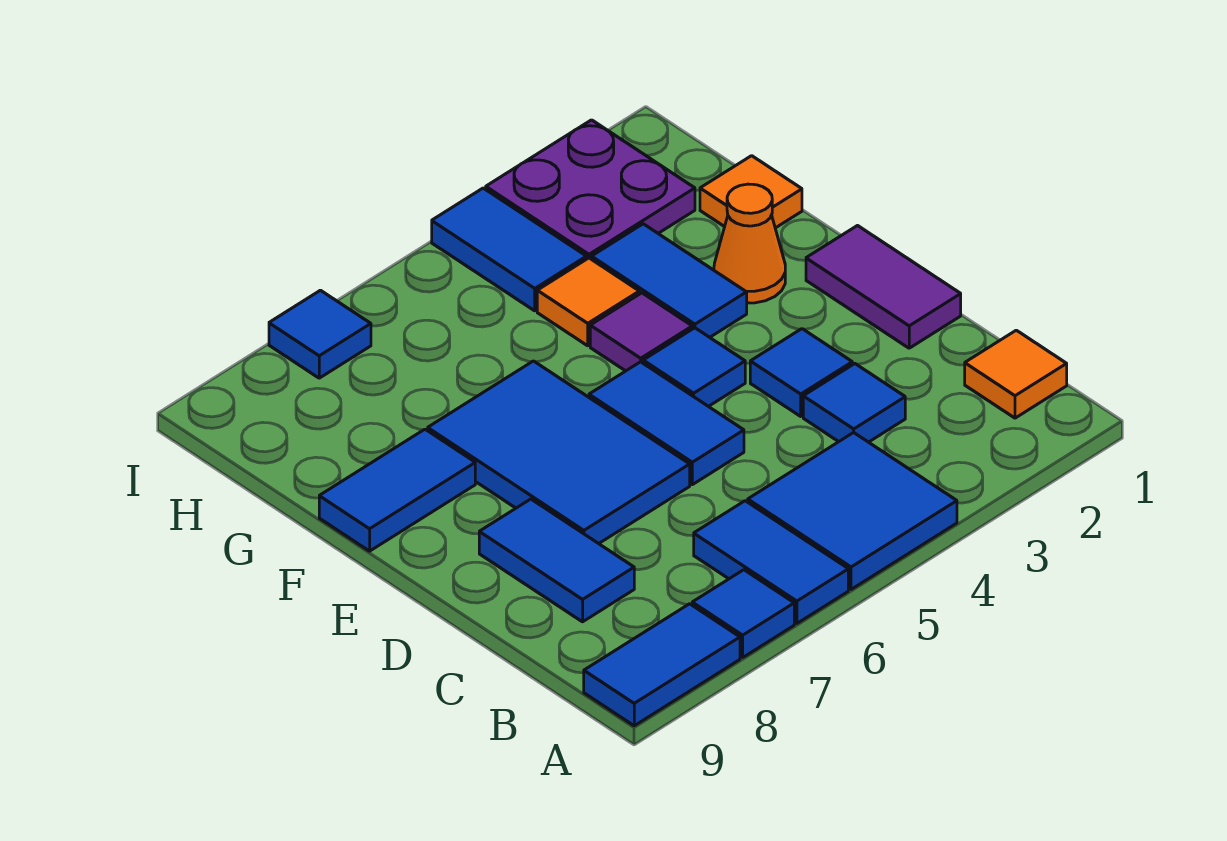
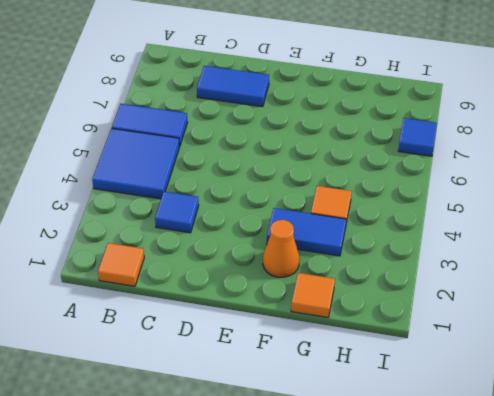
none -> blue 1x1 tile [692,570,794,657]
none -> blue 1x2 tile [584,604,740,726]
none -> purple 1x2 tile [806,226,961,348]

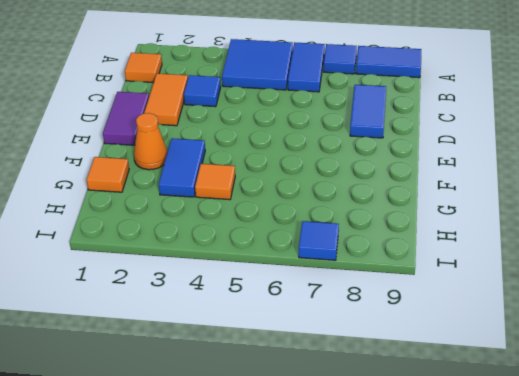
orange 1x2 tile [144,74,188,126] -> none
none -> blue 1x1 tile [750,329,852,416]
none -> blue 1x2 tile [589,362,744,485]
none -> blue 2x3 tile [428,361,690,544]

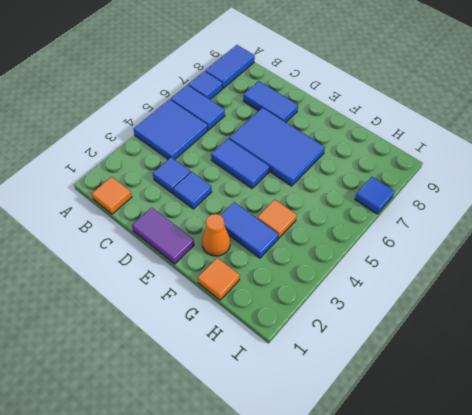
none -> blue 1x1 tile [643,328,745,406]
none -> purple 1x1 tile [590,293,692,371]
none -> blue 1x2 tile [319,429,475,551]

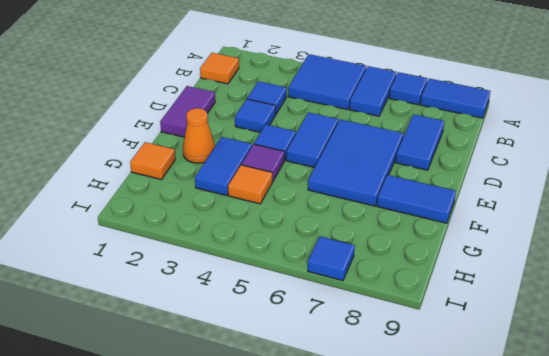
none -> purple 2x2 plate [486,120,695,259]
none -> blue 1x2 tile [432,188,586,311]

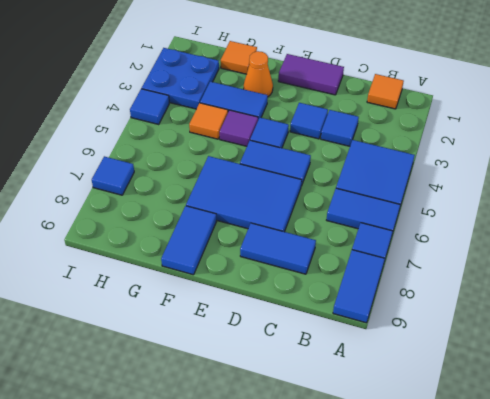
blue 2x2 plate [142,48,219,109] -> purple 2x2 plate [486,120,695,259]
blue 1x1 tile [130,89,169,124] -> blue 1x2 tile [432,188,586,311]

